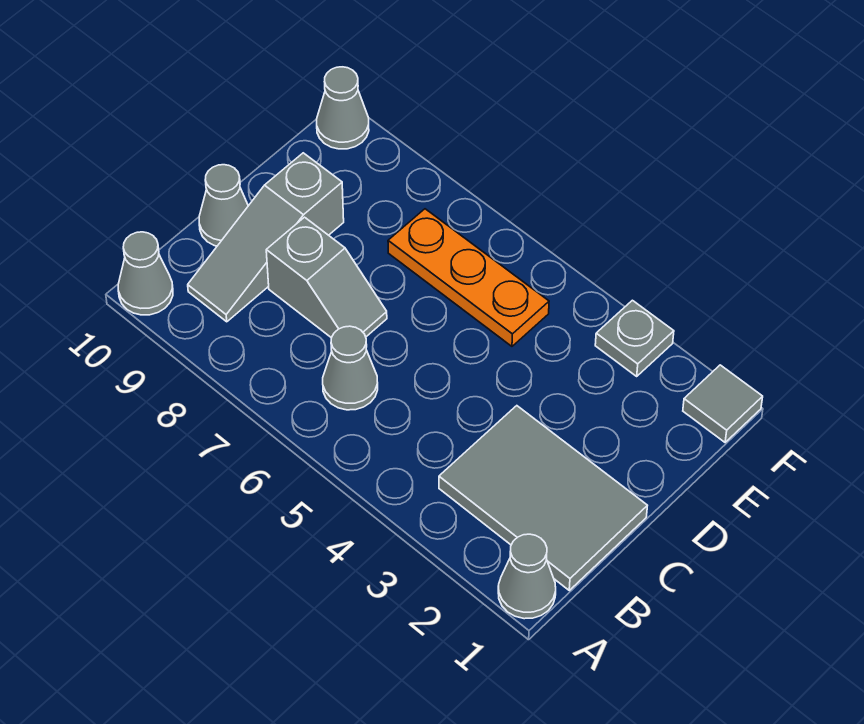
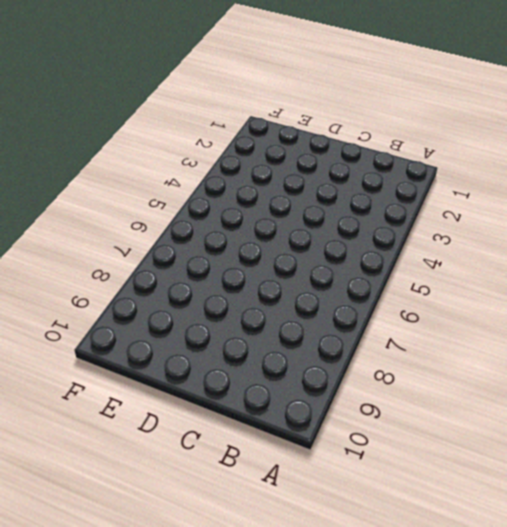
none -> grey 1x1 cone [498,534,556,619]
none -> grey 1x1 cone [118,232,173,315]

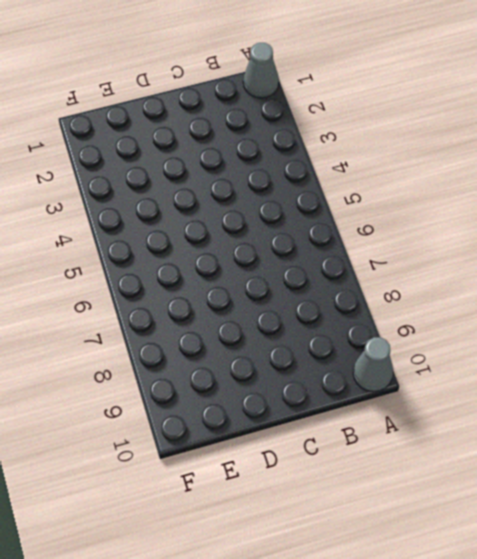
none -> grey 2x3 tile [439,406,647,590]
none -> grey 1x1 cone [323,326,378,410]

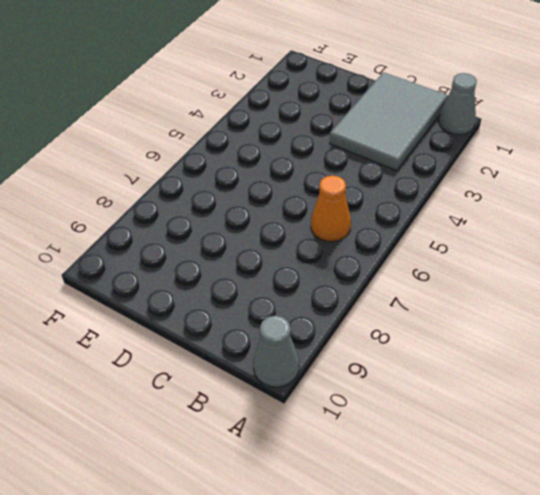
orange 1x1 cone [311,175,351,242] -> grey 1x1 cone [323,326,378,410]
none -> grey 1x3 slope [188,153,344,322]
none -> grey 1x2 slope [266,217,387,338]

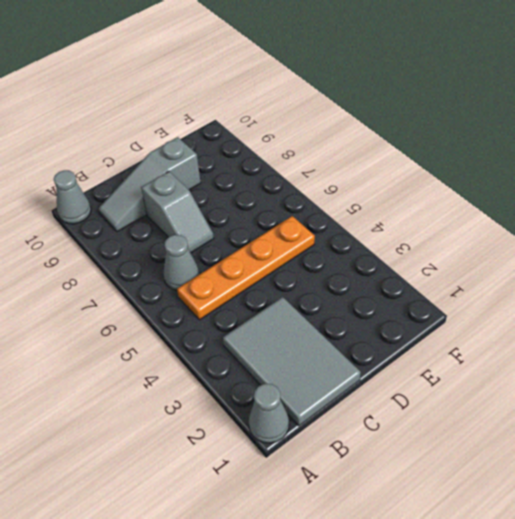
orange 1x4 plate [177,216,315,320] -> orange 1x3 plate [388,209,549,346]
none -> grey 1x1 cone [199,165,248,246]
none -> grey 1x1 tile [683,365,763,442]

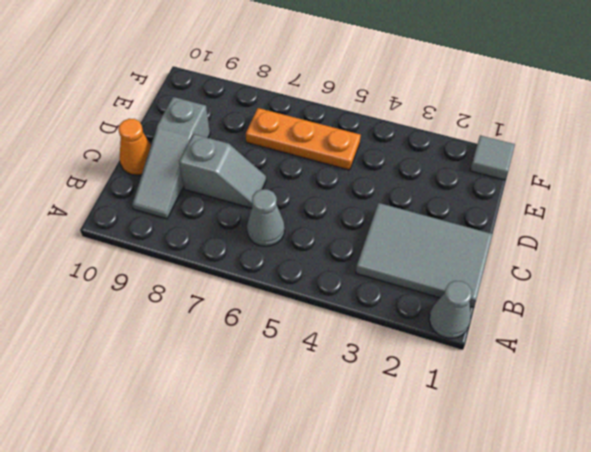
orange 1x1 cone [118,119,151,175] -> grey 1x1 cone [199,165,248,246]
none -> grey 1x1 cone [118,232,173,315]
none -> grey 1x1 plate [595,300,674,376]

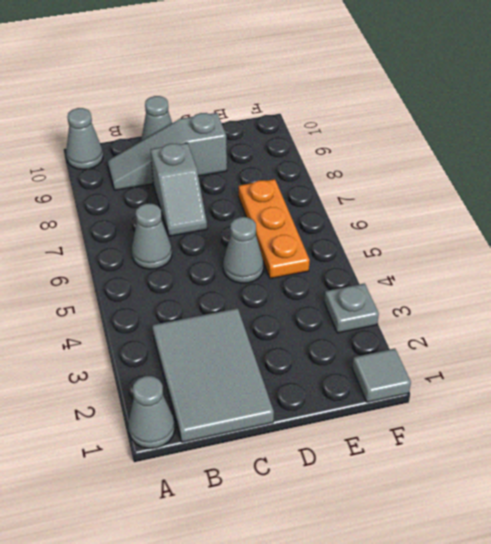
grey 1x1 cone [223,217,264,283] -> grey 1x1 cone moved to [317,67,369,149]

